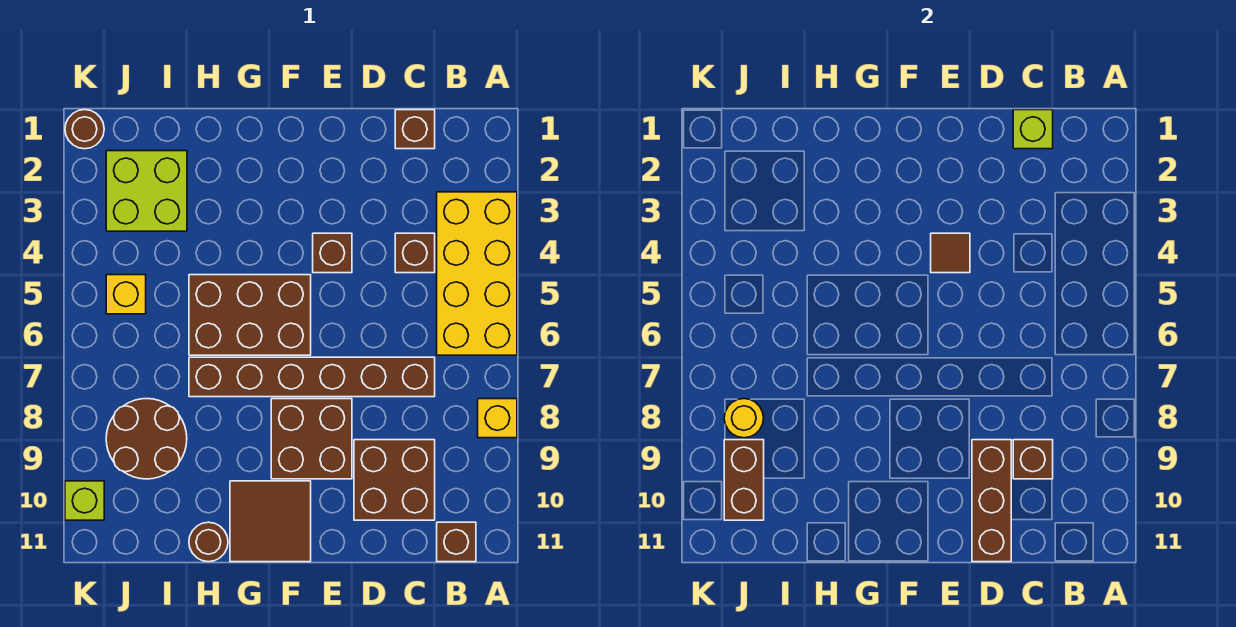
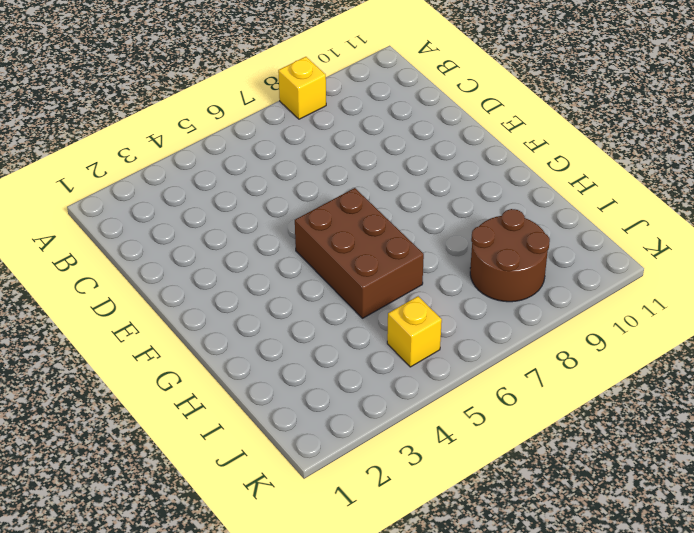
none -> yellow 2x4 brick [437,192,517,355]
none -> brown 1x1 brick [437,522,476,562]
none -> brown 1x1 brick [395,110,435,149]

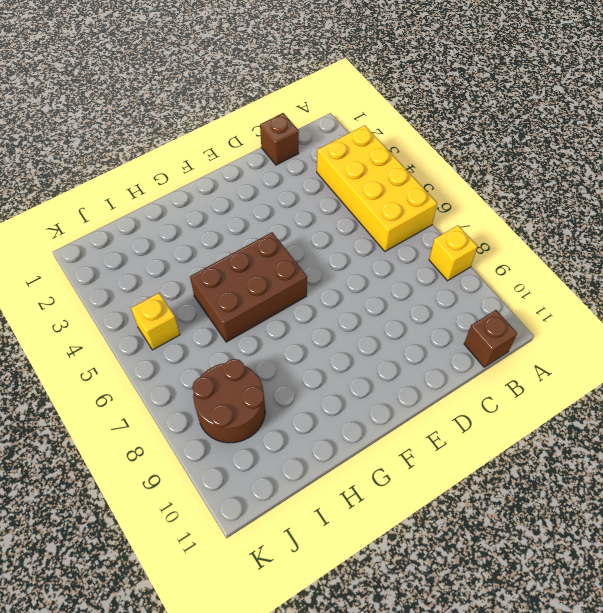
none -> brown 1x1 brick [395,233,435,273]
none -> brown 1x6 brick [189,357,435,397]
none -> brown 2x2 brick [354,440,435,520]

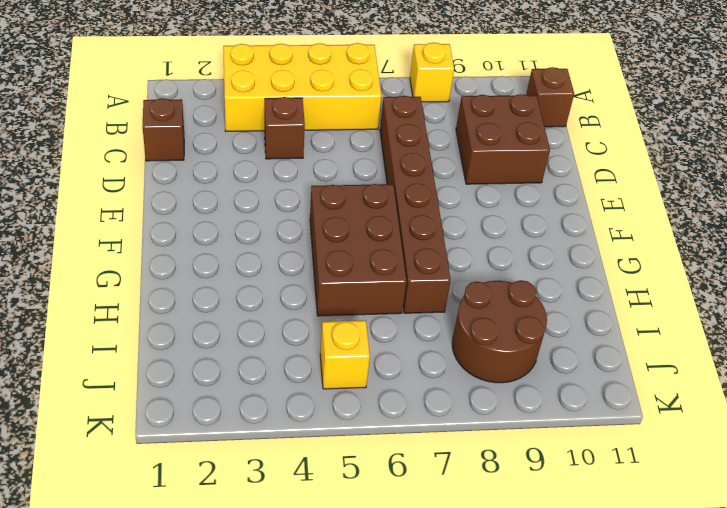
none -> brown 1x1 brick [313,233,352,273]
none -> brown 2x2 brick [271,399,352,479]
none -> brown 2x2 tile [230,481,311,562]

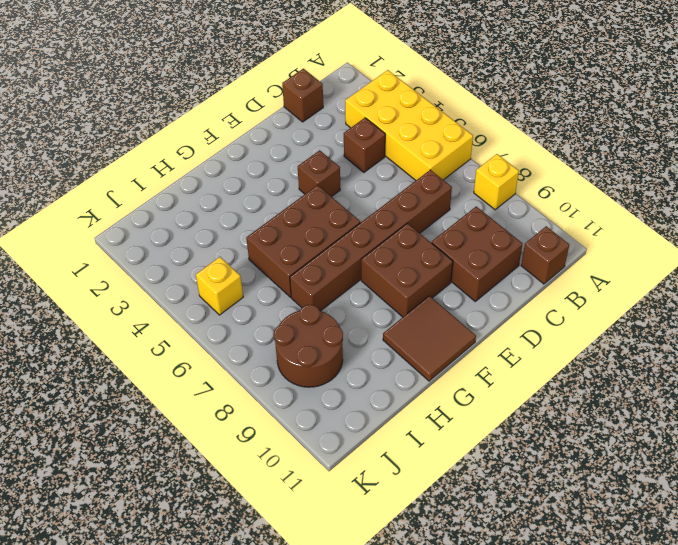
none -> brown 1x1 round brick [189,522,228,562]
none -> lime 2x2 brick [106,151,187,231]
none -> brown 1x1 round brick [65,110,104,149]

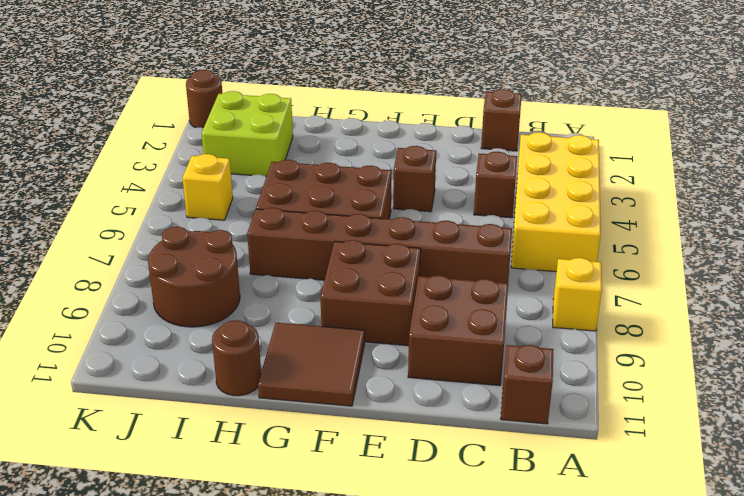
none -> lime 1x1 brick [65,481,104,520]
none -> lime 1x1 brick [1013,110,1053,149]
none -> brown 1x1 brick [1013,440,1053,479]

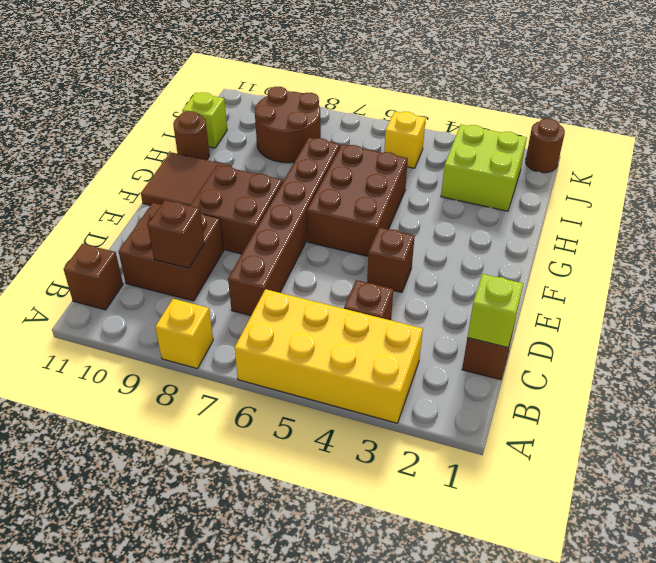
lime 1x1 brick [182,92,227,148] -> lime 1x1 brick moved to [65,481,104,520]
none -> brown 1x3 brick [972,440,1011,562]
none -> brown 1x1 tile [931,233,970,273]
none -> yellow 1x1 round brick [724,399,764,438]

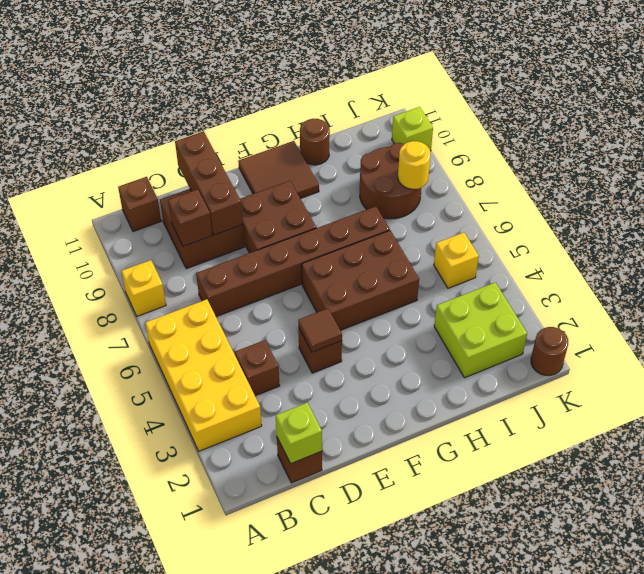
none -> brown 1x2 brick [724,440,764,520]

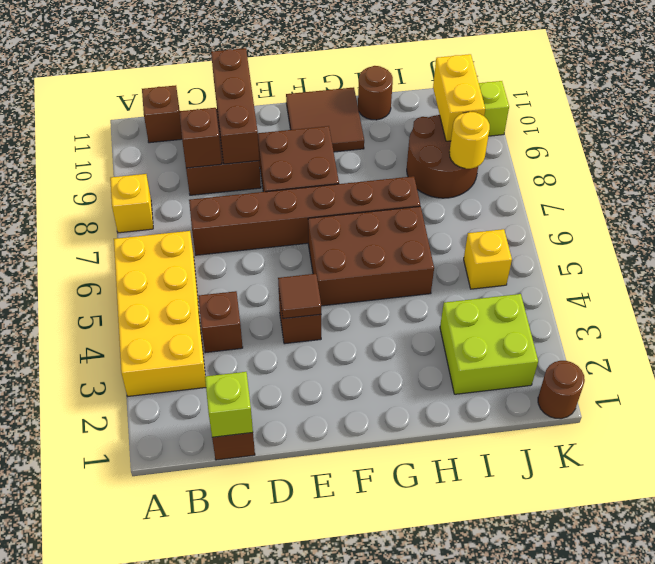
yellow 1x2 brick [433,54,485,141] -> brown 1x2 brick [724,440,764,520]

